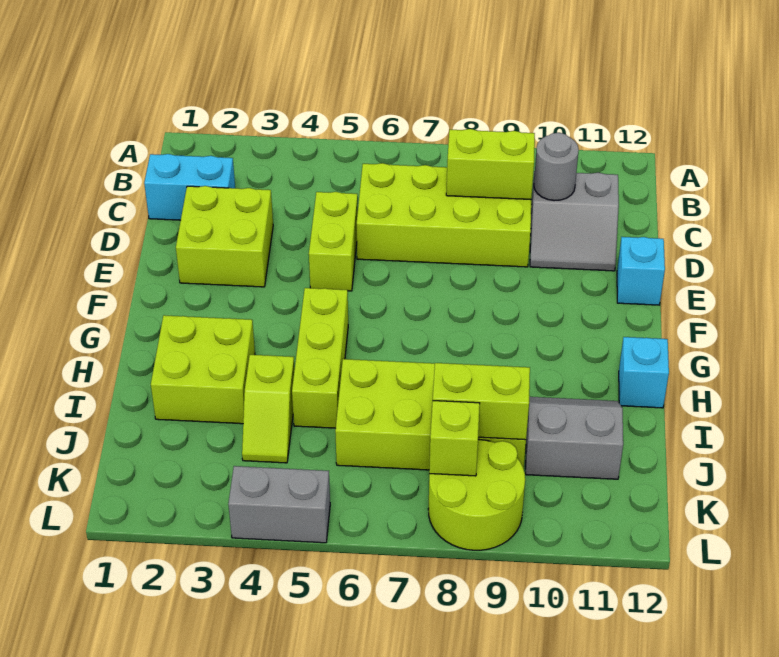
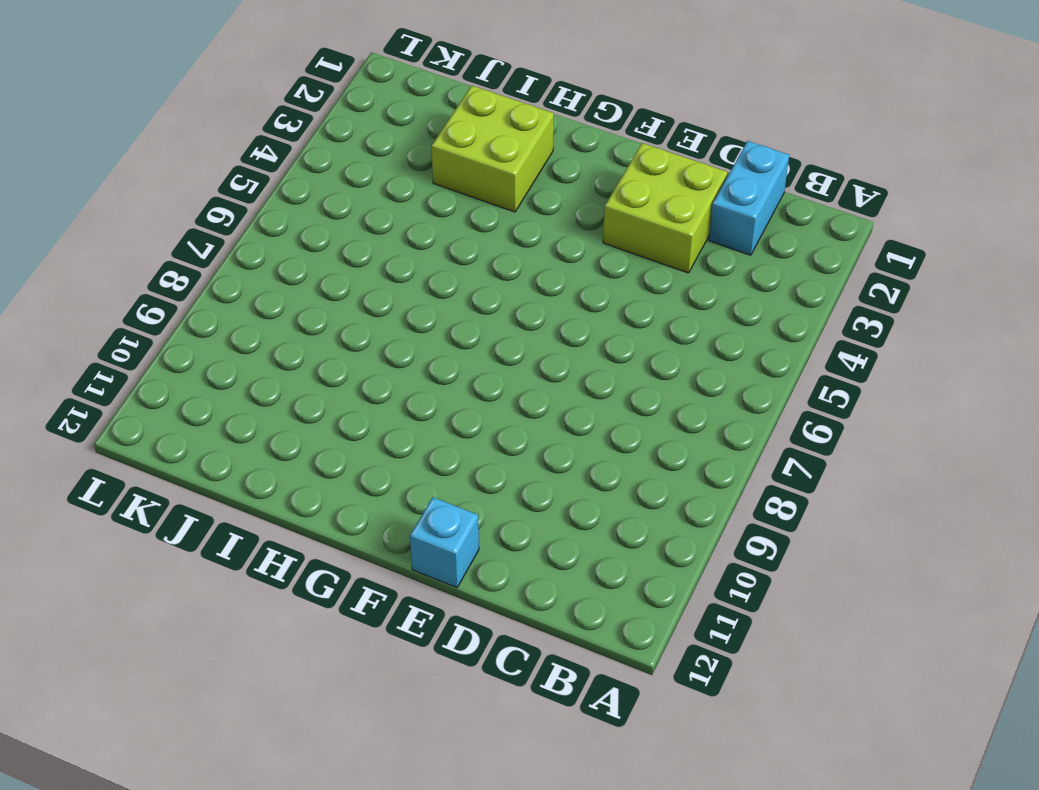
none -> lime 2x4 brick [357,163,531,267]
none -> grey 2x2 slope [530,171,619,271]
none -> lime 1x2 brick [309,192,358,291]

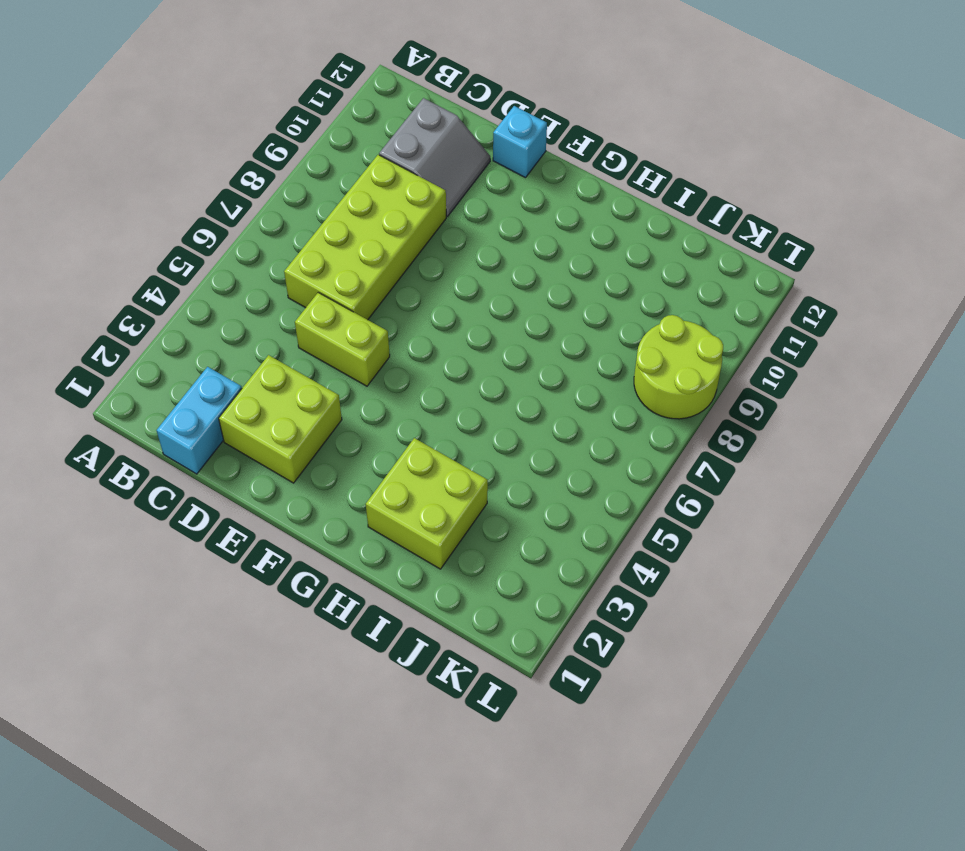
none -> lime 1x3 brick [292,288,348,428]
none -> cyan 1x1 brick [619,337,669,408]
none -> lime 1x2 slope [242,355,295,463]

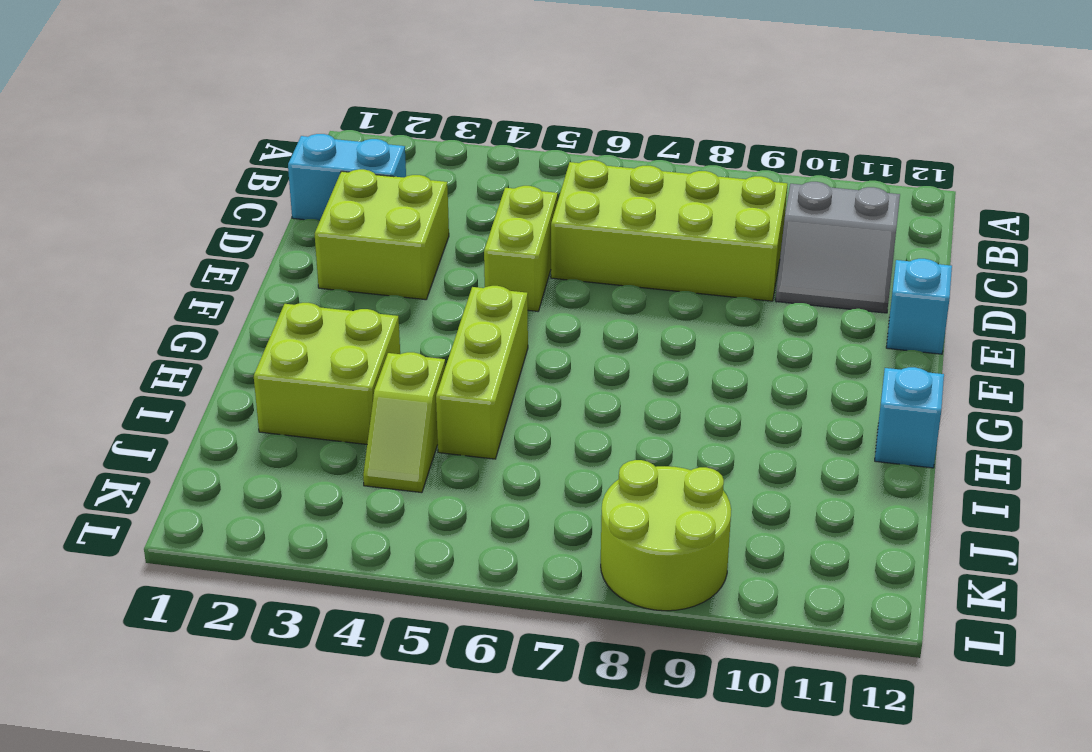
none -> lime 2x4 brick [335,359,526,470]
none -> grey 2x2 slope [526,397,623,479]
none -> grey 1x2 brick [228,466,330,543]

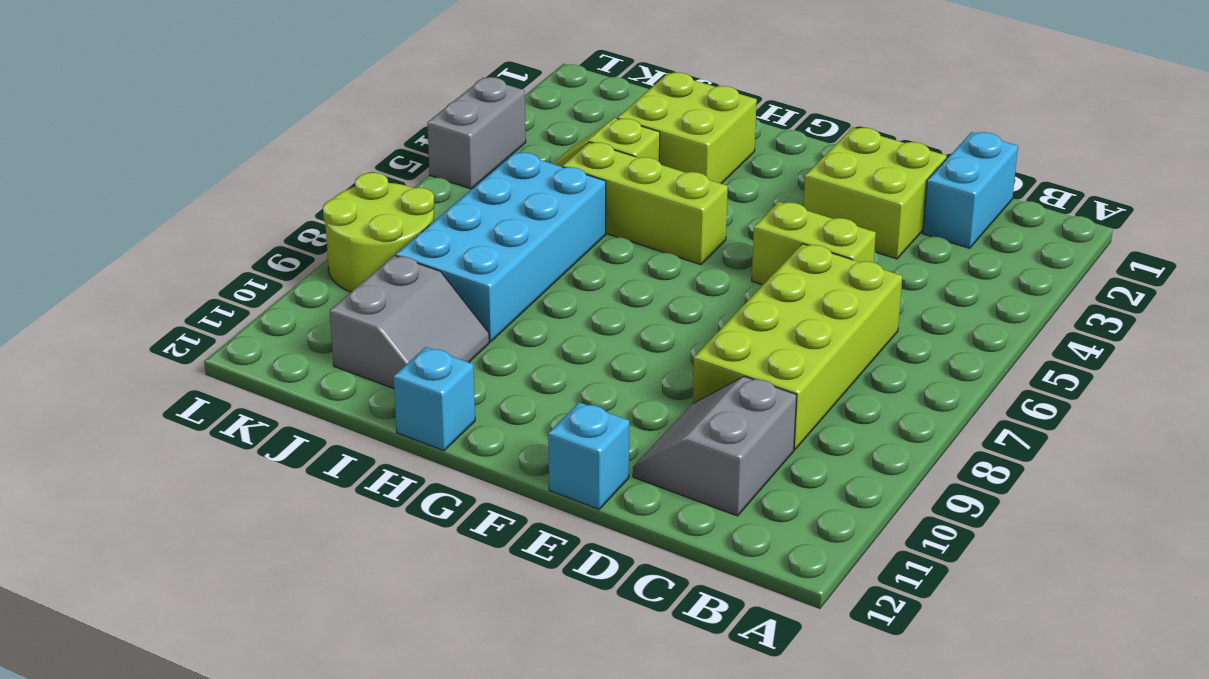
cyan 2x4 brick [396,152,606,342] -> lime 2x4 brick [335,359,526,470]
none -> lime 1x2 brick [446,129,535,199]
none -> grey 1x1 round brick [534,133,579,201]
none -> lime 1x2 brick [433,363,530,440]

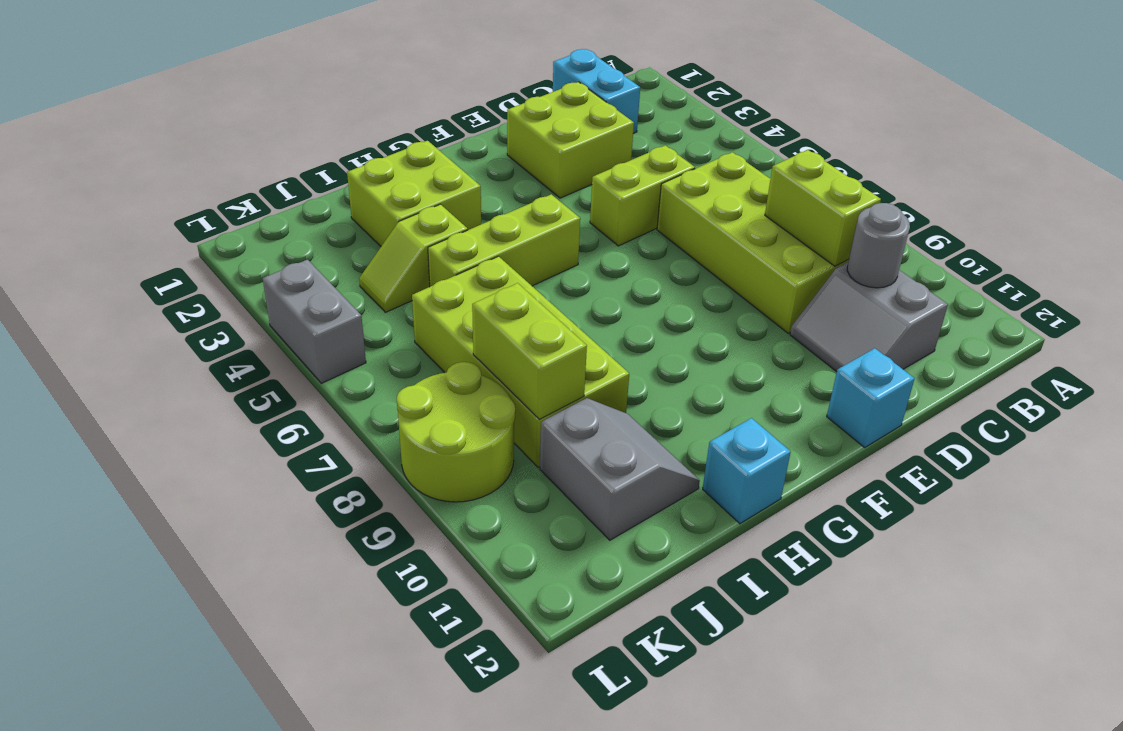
none -> lime 1x1 brick [429,401,480,476]

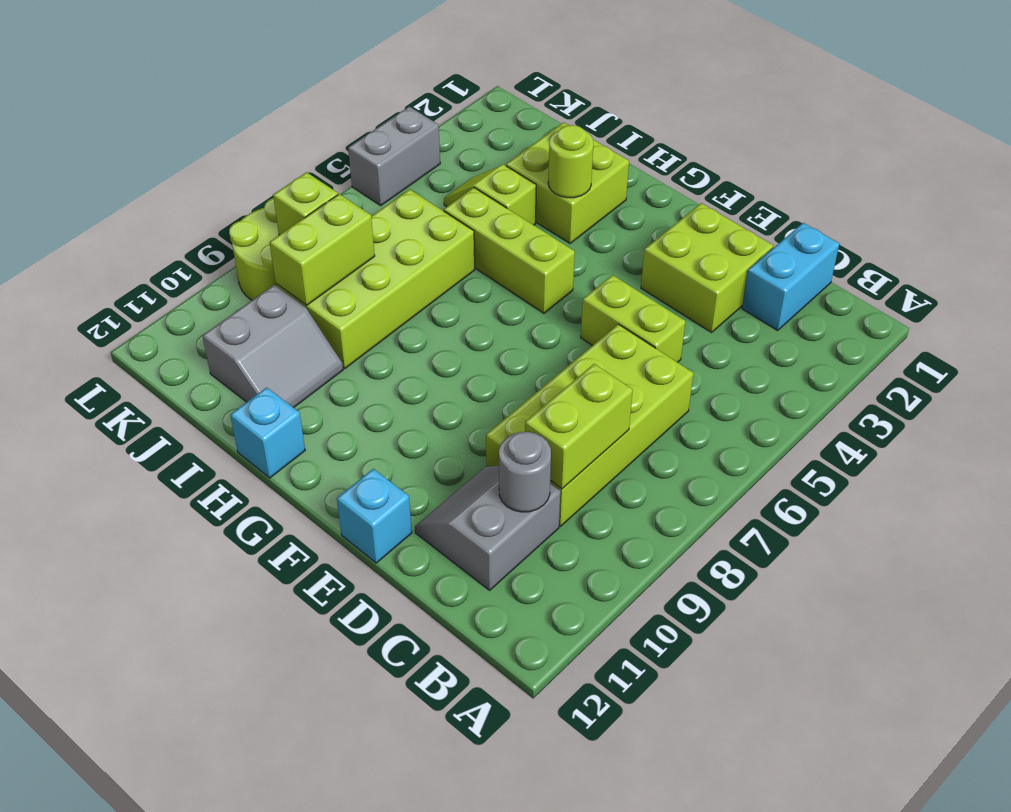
lime 1x1 round brick [548,125,593,198] -> none

